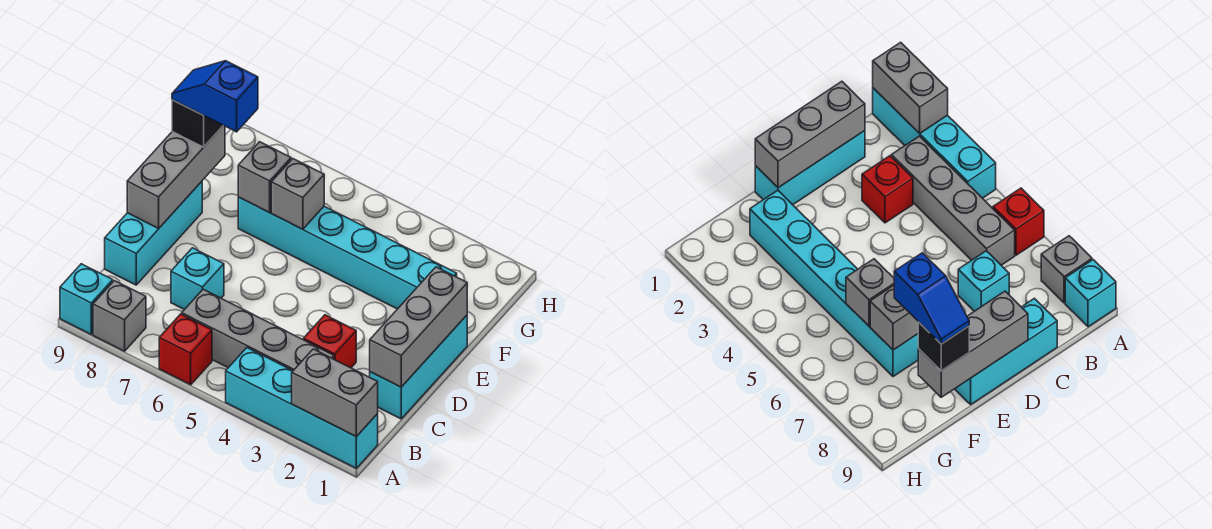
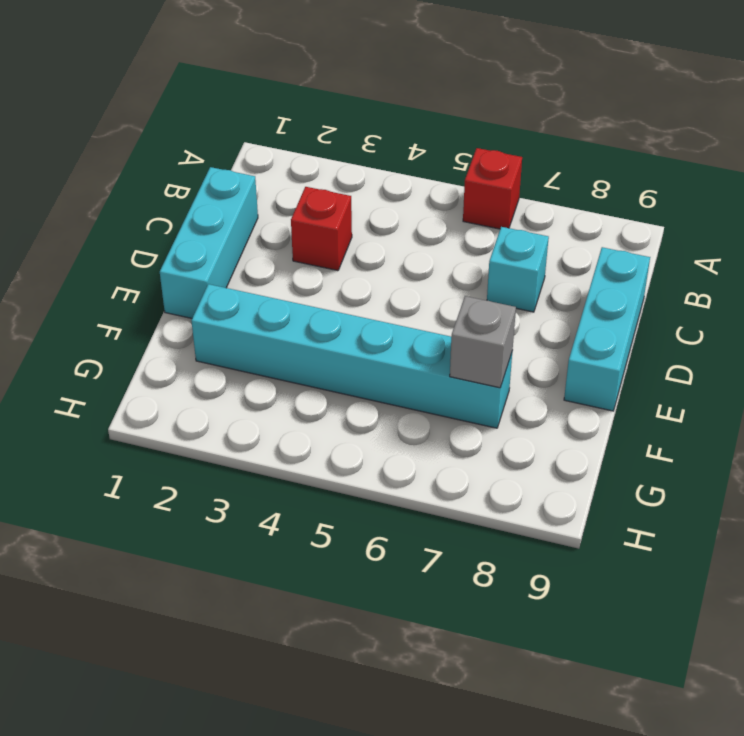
none -> cyan 1x4 brick [226,348,378,468]
none -> grey 1x1 brick [93,281,146,351]
none -> cyan 1x1 brick [60,264,113,334]

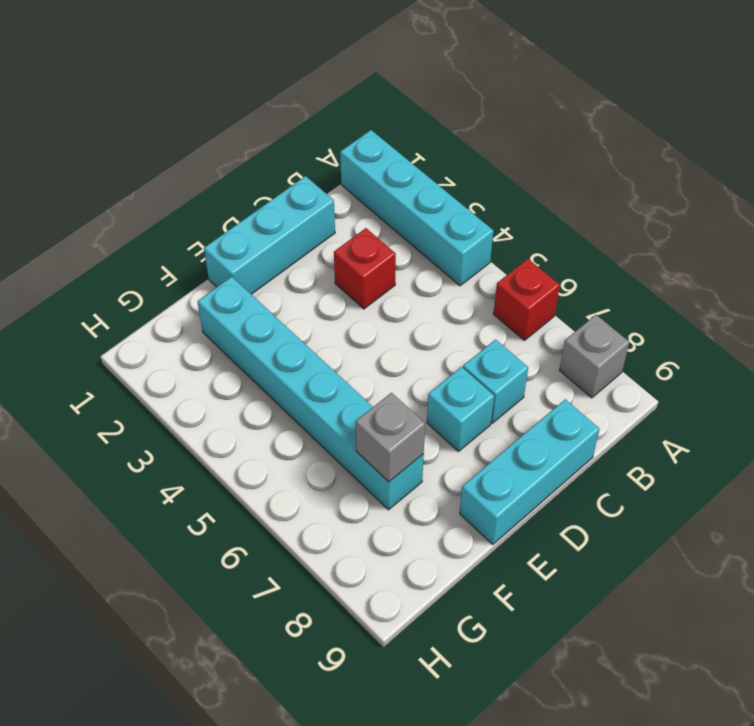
cyan 1x1 brick [427,367,494,451] -> cyan 1x1 brick moved to [60,264,113,334]
none -> grey 1x4 brick [182,289,334,371]
none -> grey 1x2 brick [292,349,378,437]
none -> grey 1x3 brick [370,267,467,387]

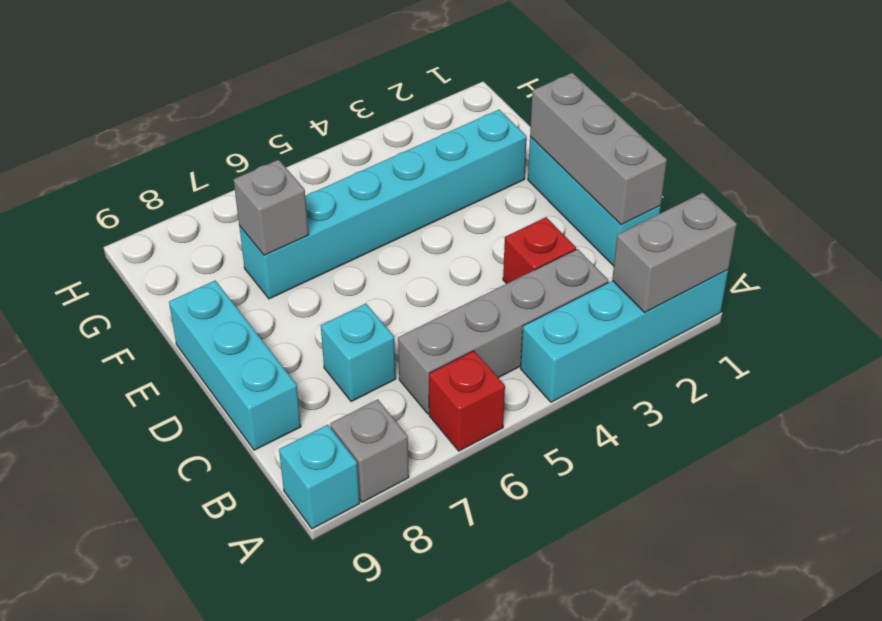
none -> grey 1x3 brick [127,126,225,228]
none -> grey 1x1 brick [271,159,324,229]
none -> black 1x1 brick [172,100,223,147]

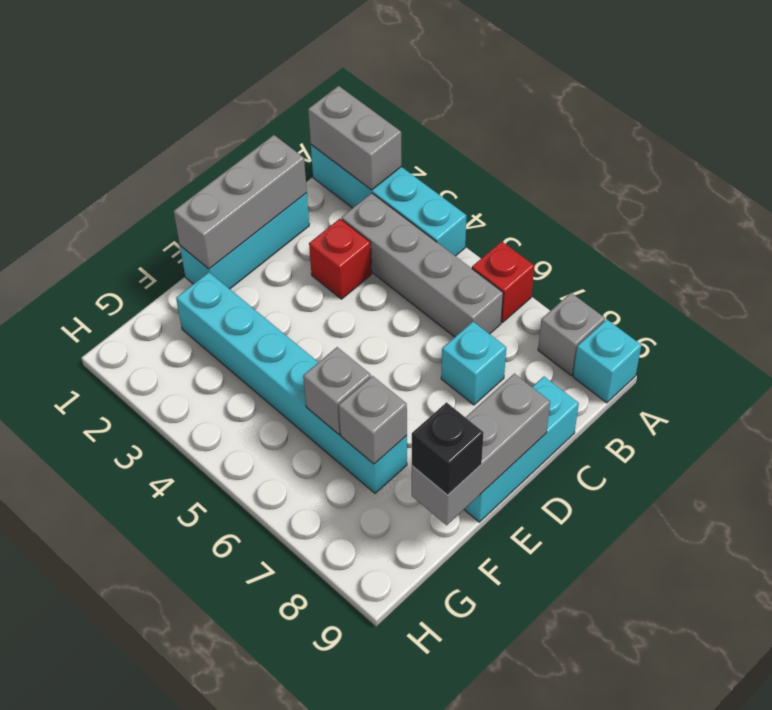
none -> blue 1x2 slope [172,61,258,132]

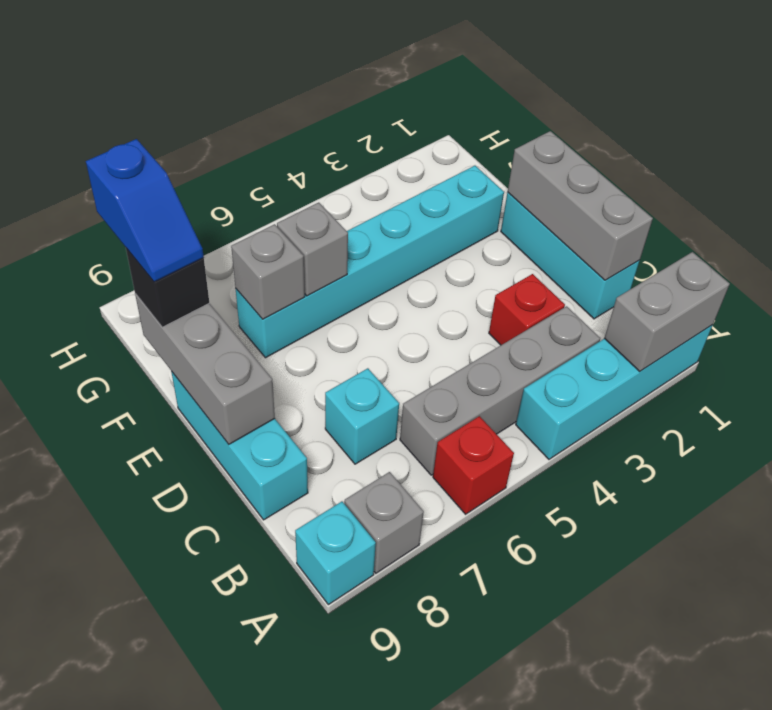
blue 1x2 slope [86,139,204,282] -> blue 1x2 slope turned to [172,61,258,132]

